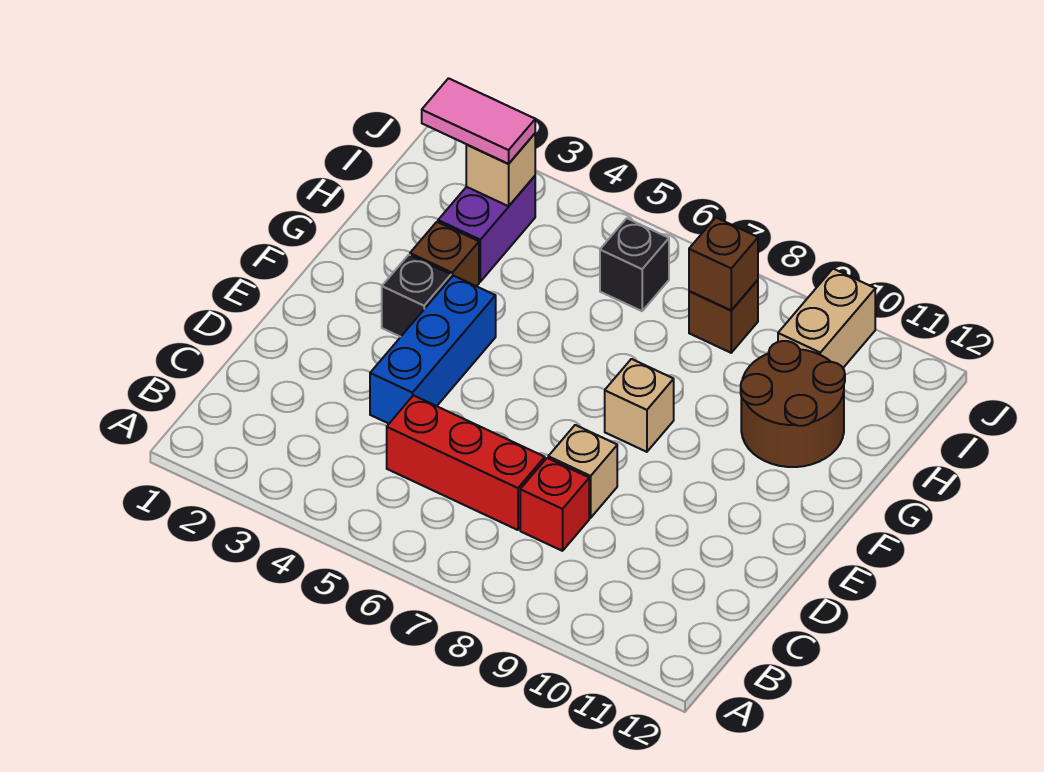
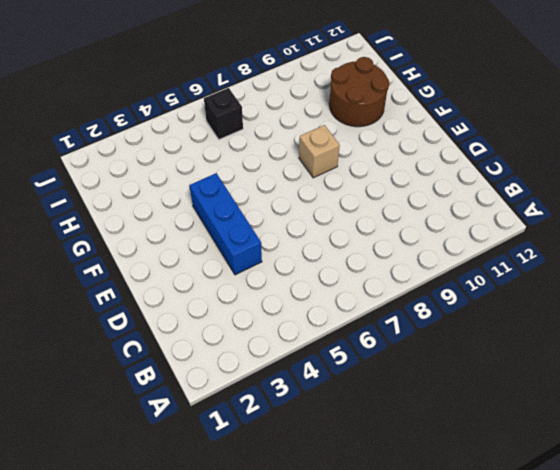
none -> red 1x3 brick [387,395,545,530]
none -> red 1x1 brick [520,458,589,551]
none -> tan 1x1 brick [548,425,617,518]

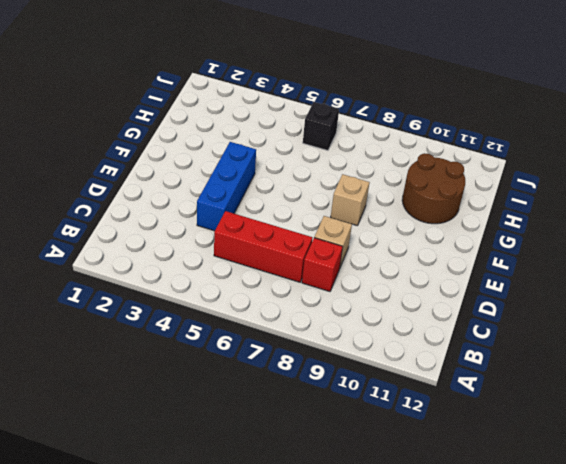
none -> black 1x1 brick [382,255,451,337]
none -> brown 1x1 brick [410,222,479,286]
none -> purple 1x2 brick [438,176,535,282]

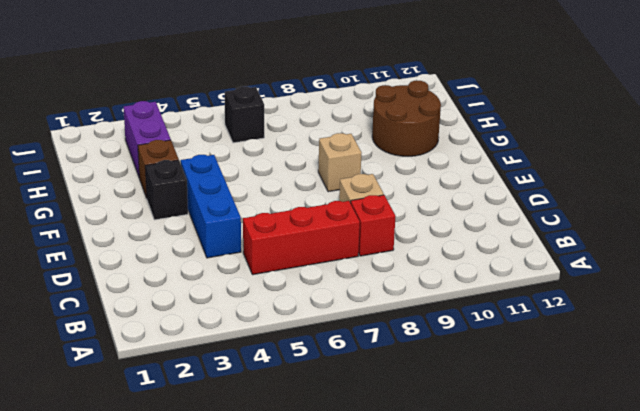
none -> brown 1x1 brick [689,280,758,353]
none -> tan 1x2 brick [778,269,875,368]
none -> tan 1x1 brick [466,134,535,206]

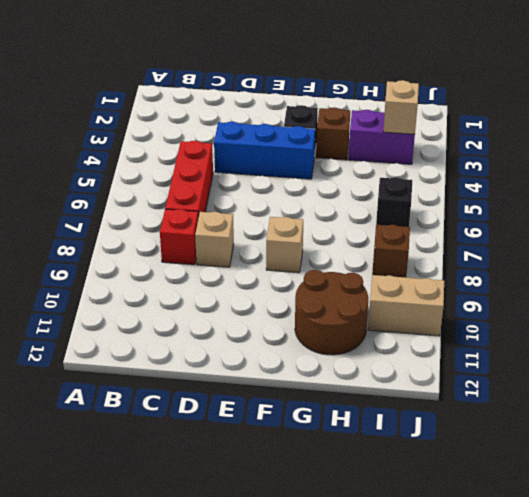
none -> brown 1x1 brick [689,218,758,310]
none -> pink 1x2 tile [422,78,535,164]

